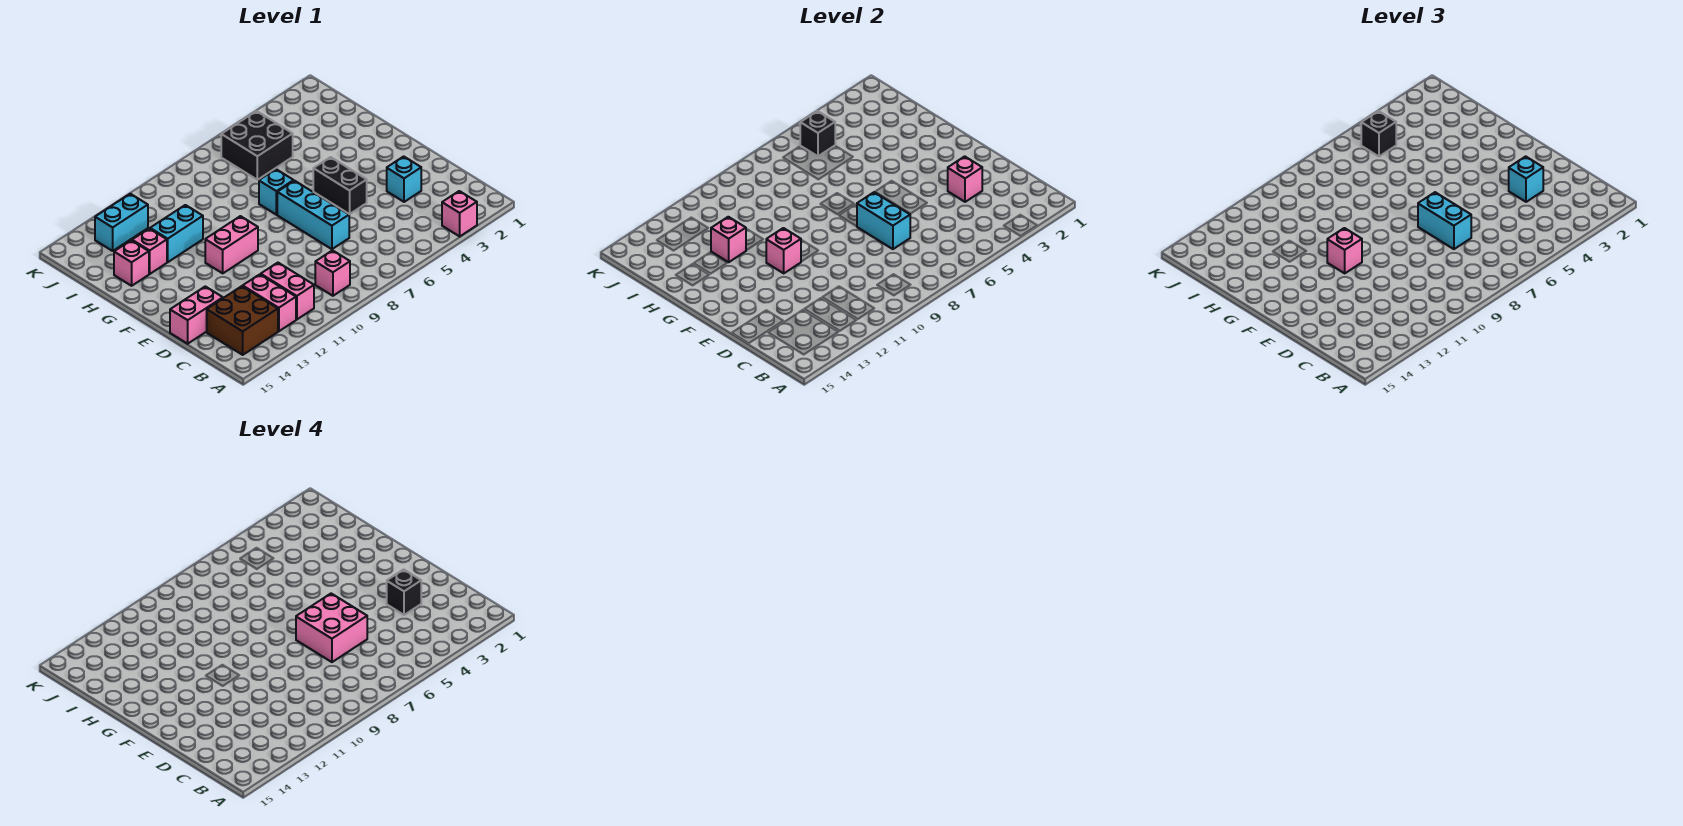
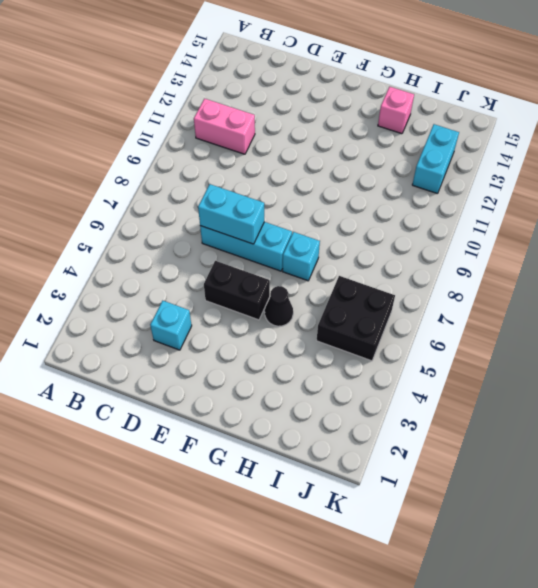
black 1x1 cone [265,286,293,326] -> none
none -> pink 1x1 brick [442,191,477,236]
none -> pink 1x1 brick [315,250,350,296]
none -> pink 1x2 brick [243,274,296,331]

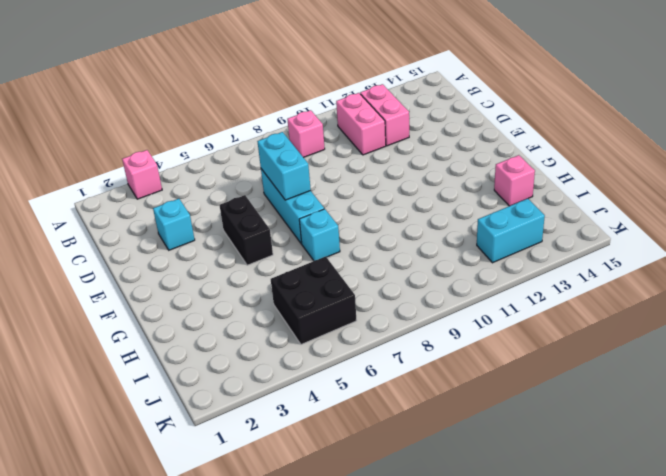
none -> brown 2x2 brick [207,286,278,355]
none -> pink 1x2 brick [170,286,223,344]
none -> pink 1x2 brick [205,216,258,273]

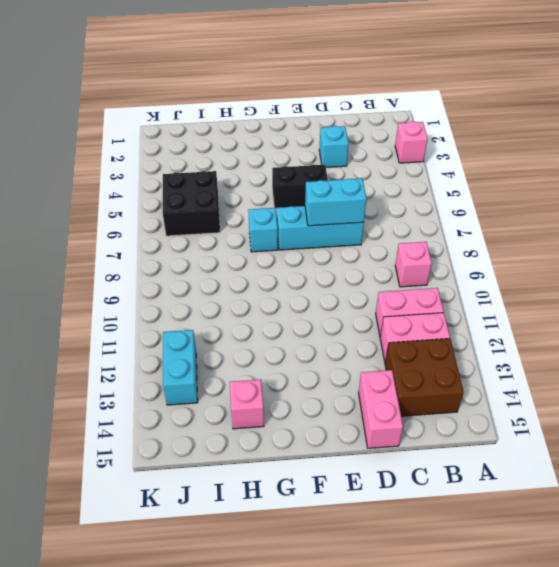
none -> pink 1x2 brick [205,216,258,273]
none -> cyan 1x2 brick [150,205,203,262]
none -> pink 1x1 brick [132,229,167,274]

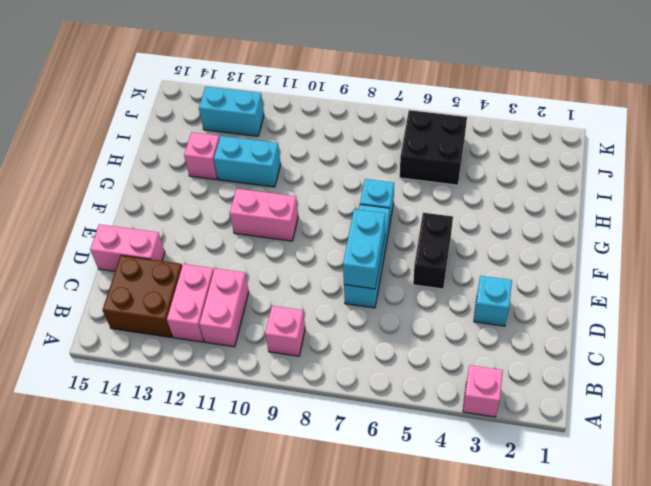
none -> pink 1x1 brick [114,240,149,286]
none -> pink 1x1 brick [948,156,982,202]
none -> pink 1x1 brick [766,228,801,273]

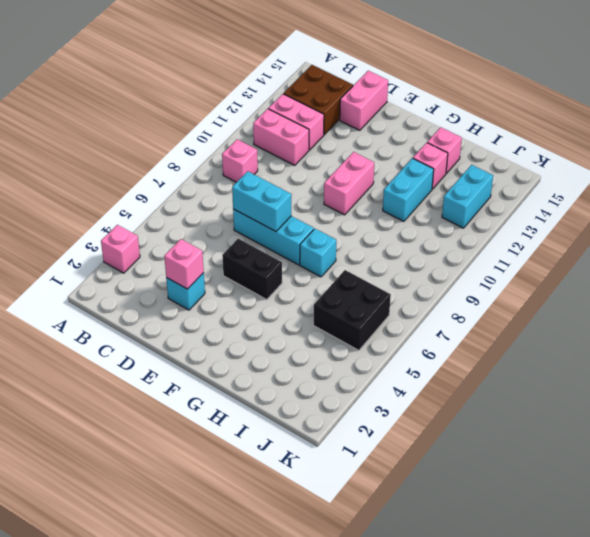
none -> pink 1x1 brick [766,228,801,273]
none -> pink 1x1 brick [711,217,746,262]
none -> black 1x1 brick [800,111,835,156]

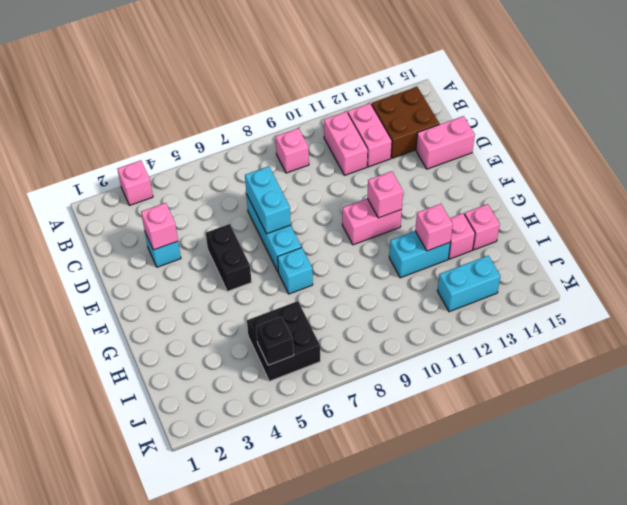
none -> cyan 1x1 brick [1509,156,1543,202]
none -> cyan 1x2 brick [1418,192,1471,249]
none -> pink 1x1 brick [1327,228,1362,273]

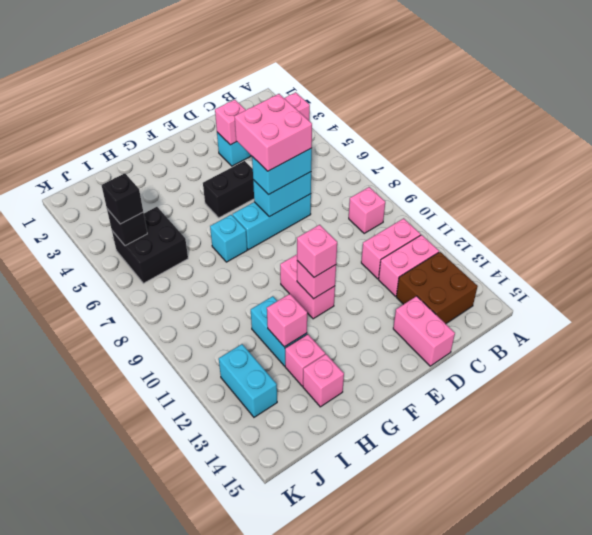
none -> cyan 1x1 brick [1509,156,1543,202]
none -> black 1x1 brick [387,569,421,615]

